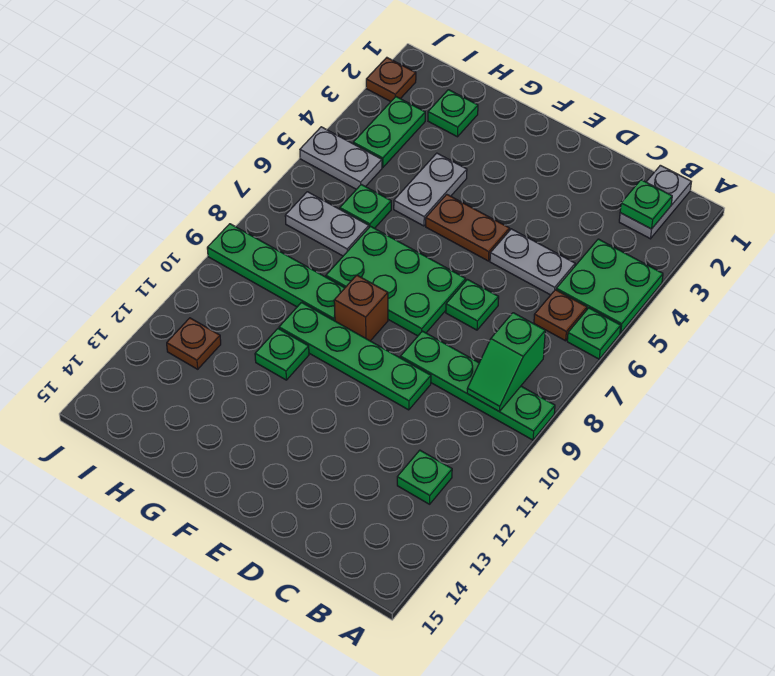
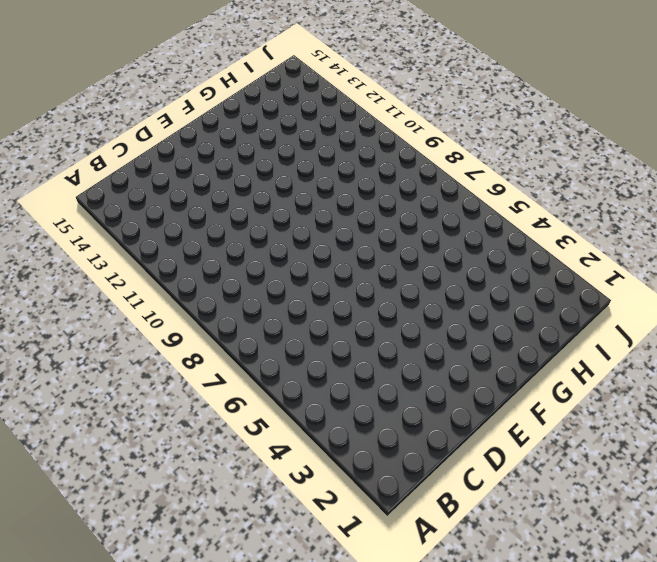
none -> green 2x2 plate [556,239,663,333]
none -> green 1x1 plate [567,308,621,359]
none -> green 1x4 plate [400,331,555,440]

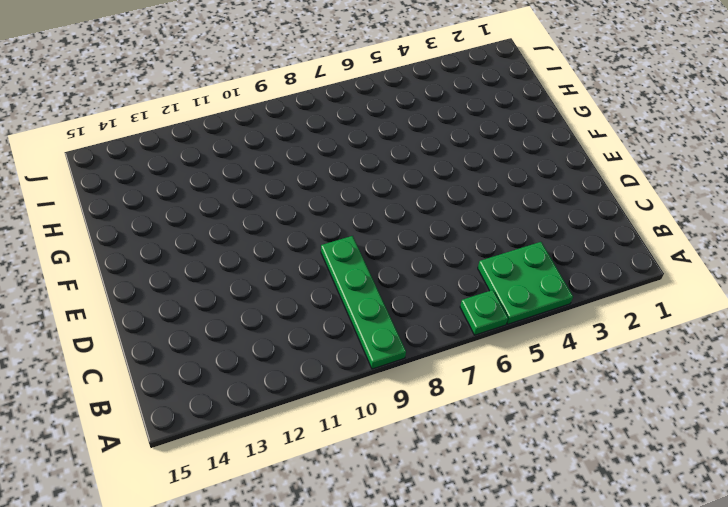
none -> grey 1x2 plate [619,165,691,239]
none -> brown 1x1 plate [534,290,587,341]
none -> green 1x1 plate [397,450,452,504]

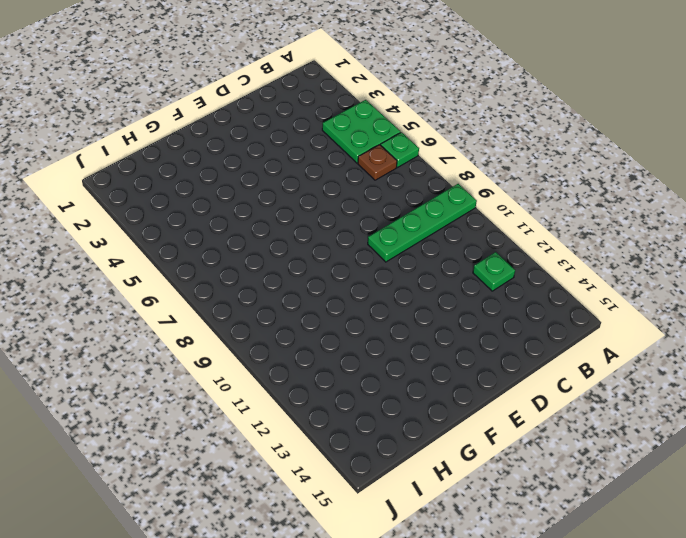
none -> grey 1x2 plate [619,165,691,239]
none -> grey 1x2 plate [490,229,575,295]
none -> green 1x1 plate [446,279,499,330]

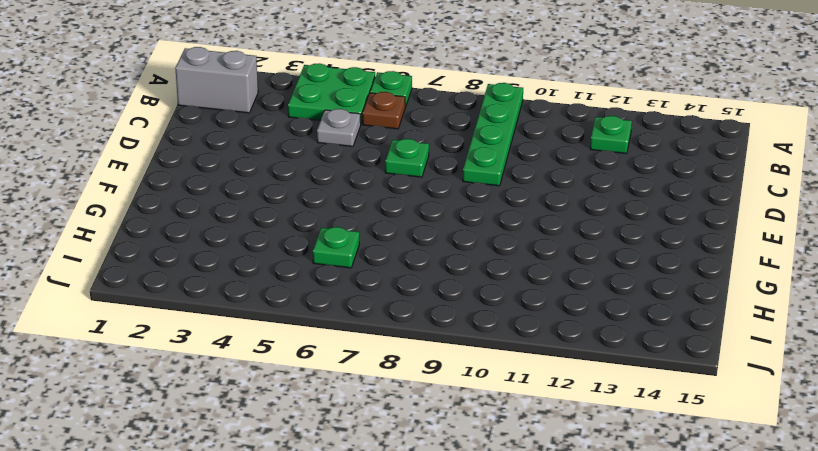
grey 1x2 brick [175,47,258,113] -> grey 1x2 plate [619,165,691,239]
grey 1x1 plate [317,109,361,146] -> grey 1x2 plate [490,229,575,295]
none -> green 1x4 plate [279,302,431,410]
none -> brown 1x2 plate [426,194,510,261]
none -> green 2x3 plate [326,226,466,336]

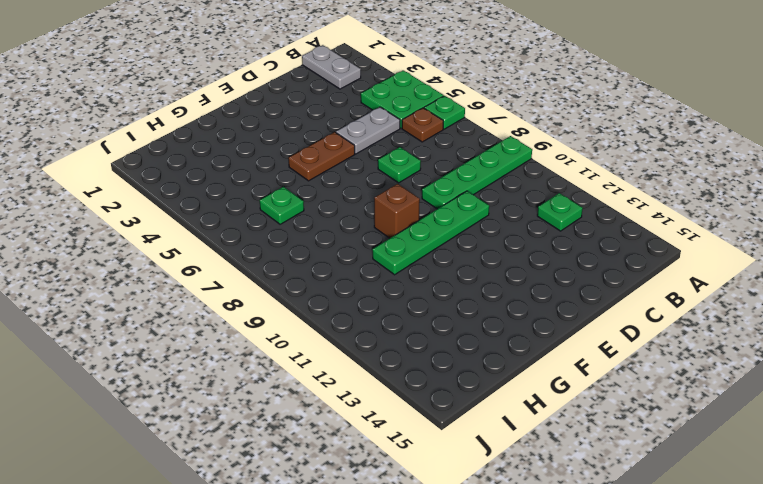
none -> green 2x3 plate [326,226,466,336]
none -> grey 1x2 plate [394,153,467,226]
none -> green 1x4 plate [207,224,344,321]

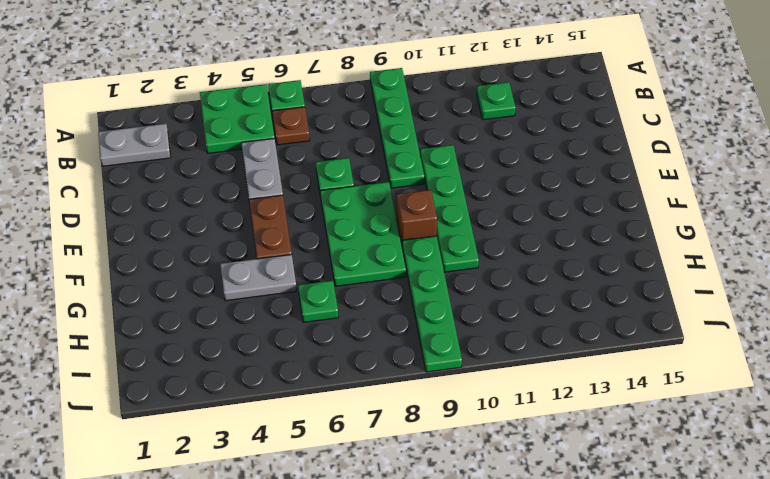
none -> green 1x1 plate [255,329,309,380]
none -> green 1x1 plate [428,90,478,137]
none -> grey 1x2 plate [285,192,369,256]

